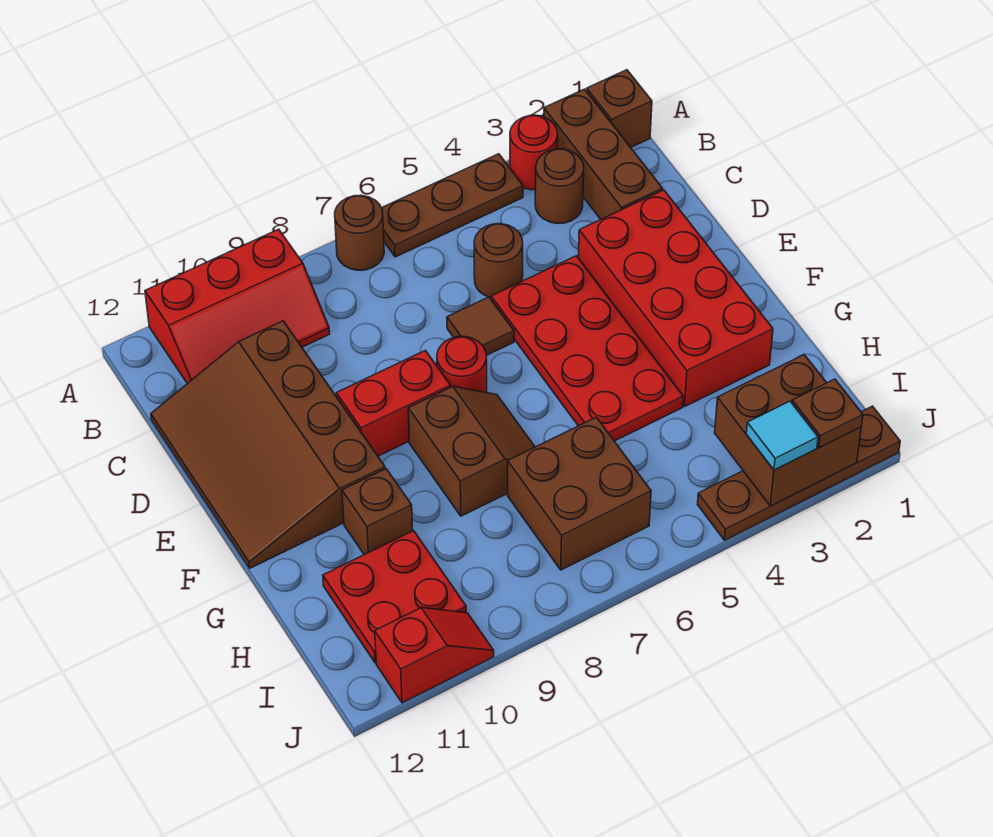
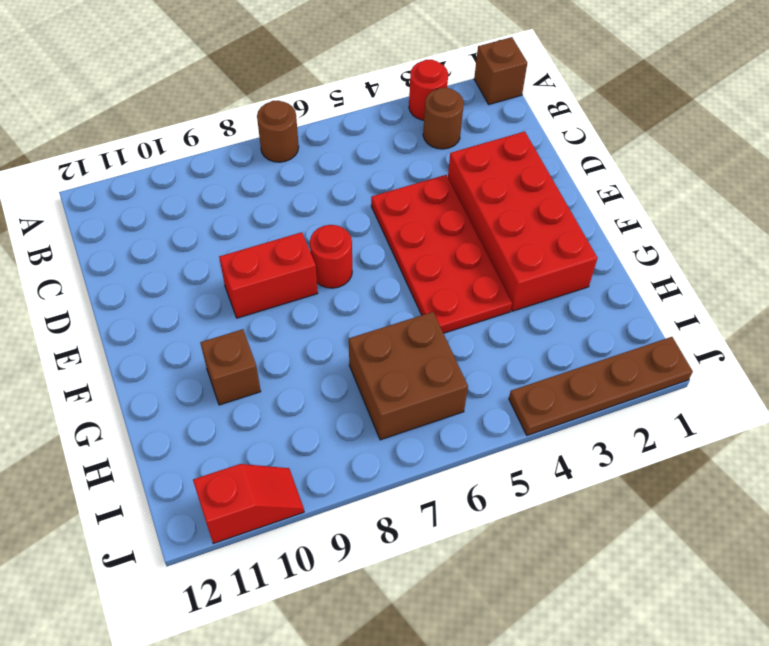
none -> brown 1x3 brick [544,89,663,219]
none -> brown 1x3 plate [382,154,523,257]
none -> red 2x3 slope [145,229,330,384]

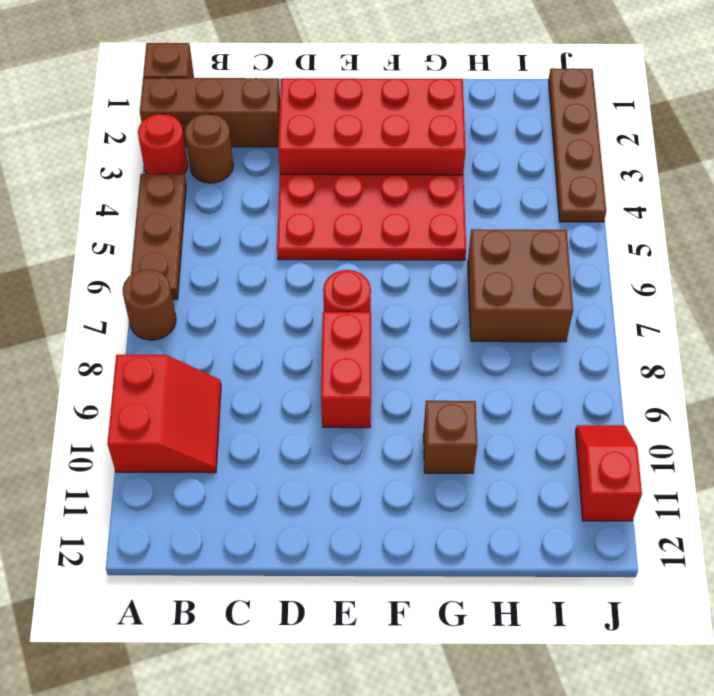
red 2x2 slope [107,355,221,473] -> red 2x3 slope [145,229,330,384]
none -> brown 1x1 round brick [474,224,523,298]
none -> brown 3x4 slope [151,321,385,568]
none -> brown 1x1 tile [447,297,514,355]

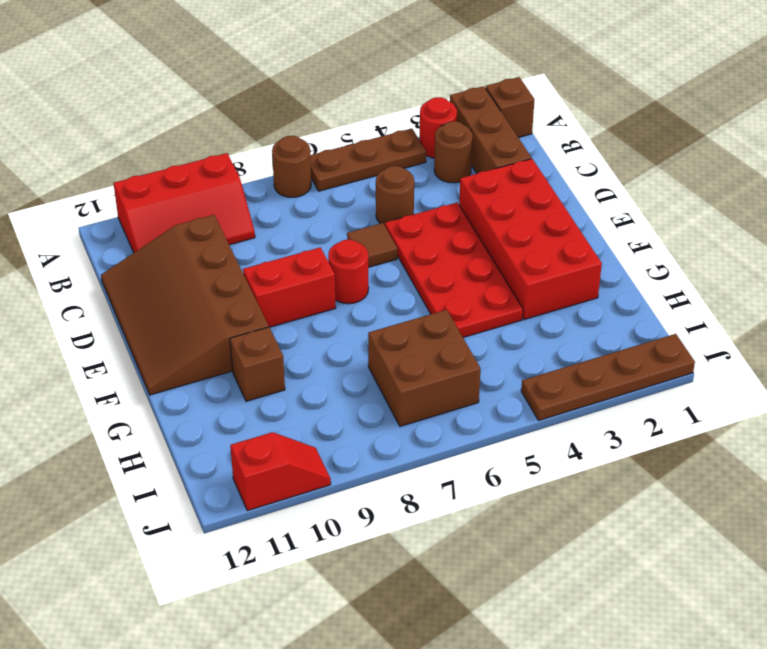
none -> brown 2x2 slope [408,386,535,516]
none -> red 2x2 plate [323,531,466,663]
none -> brown 2x2 brick [715,355,861,506]

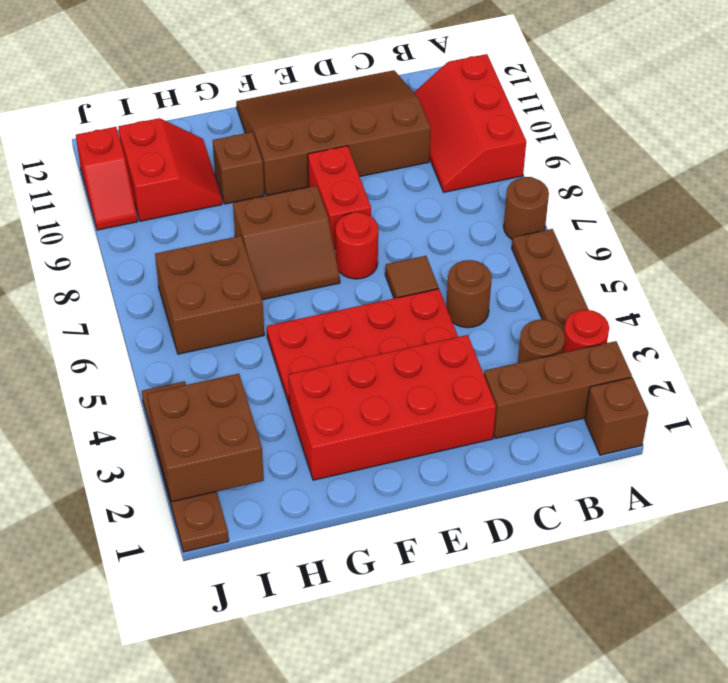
red 2x2 slope [118,118,222,221] -> red 2x2 plate [323,531,466,663]
none -> brown 1x1 plate [792,379,863,447]
none -> cyan 1x1 tile [746,401,818,470]

